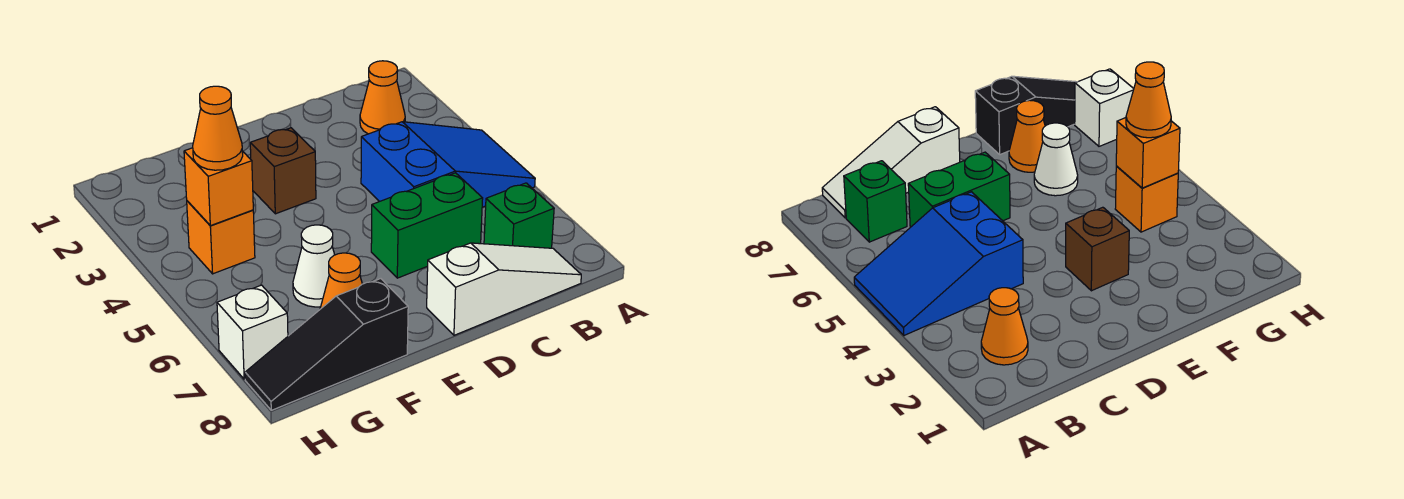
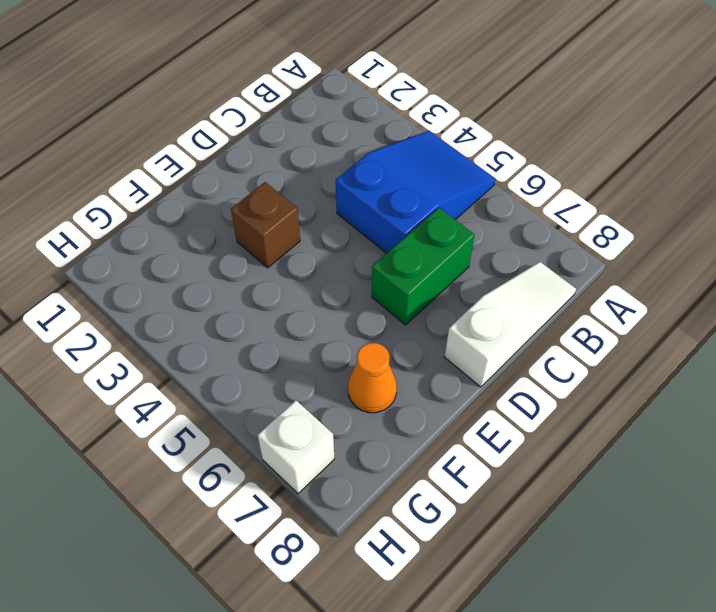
none -> orange 1x1 cone [360,61,405,134]
none -> green 1x1 brick [484,183,554,248]
none -> white 1x1 cone [293,225,335,307]

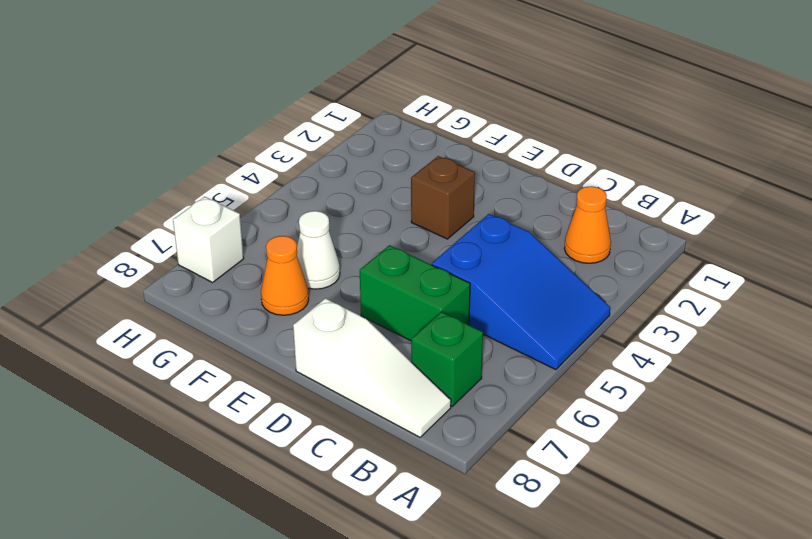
none -> black 1x3 slope [245,279,408,410]
none -> orange 1x1 brick [187,201,255,274]
none -> orange 1x1 brick [184,148,253,226]

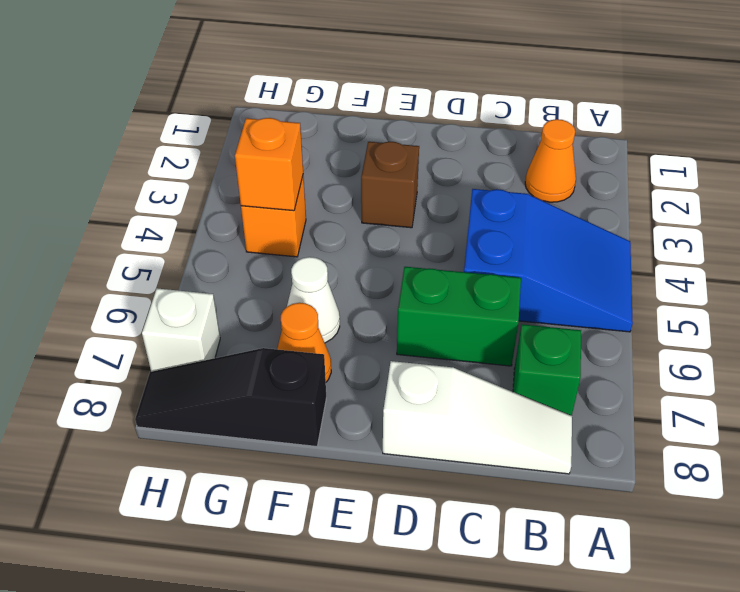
none -> orange 1x1 cone [193,86,243,170]

